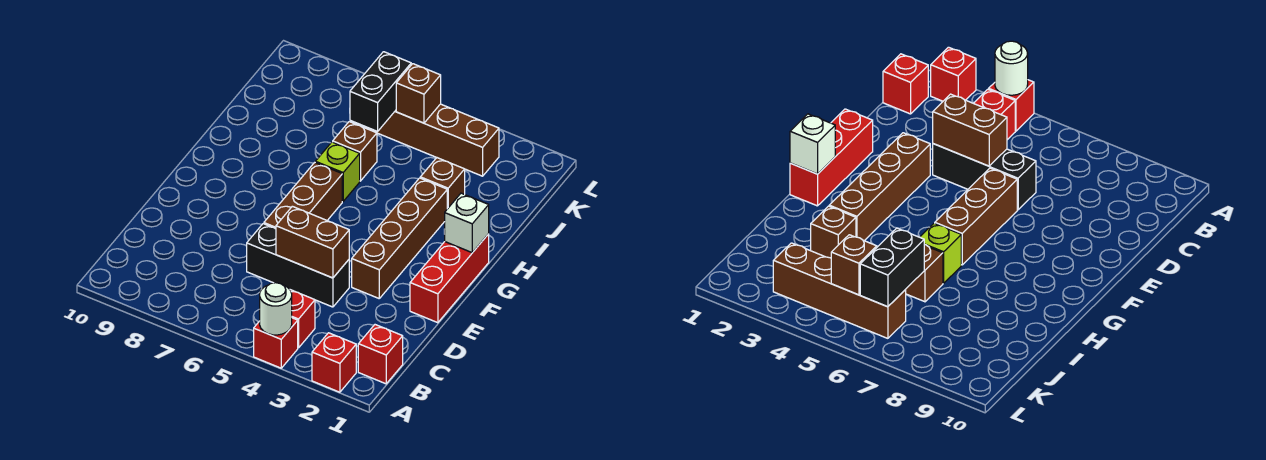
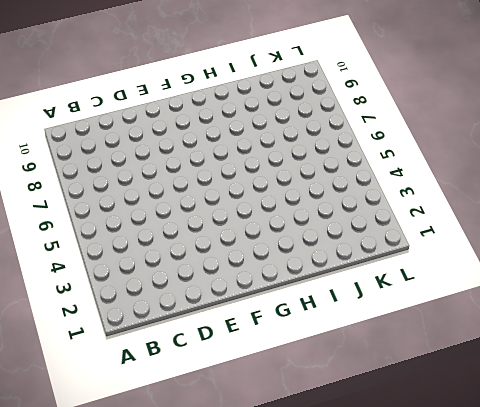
none -> red 1x1 brick [312,333,356,392]
none -> red 1x1 brick [254,318,298,368]
none -> red 1x1 brick [358,325,403,384]

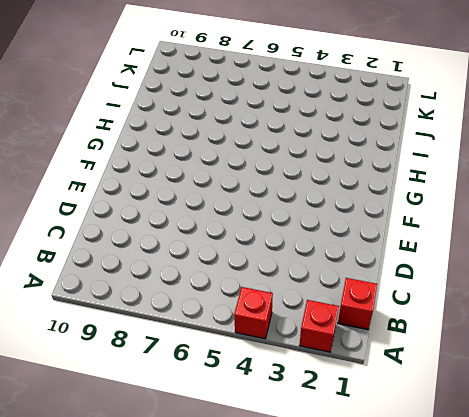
none -> red 1x1 brick [290,290,315,348]
none -> black 1x3 brick [247,224,349,307]
none -> red 1x3 brick [410,234,489,323]

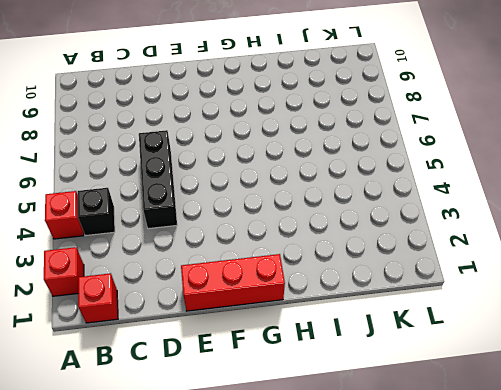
black 1x1 brick [78,188,115,236] -> red 1x1 brick [290,290,315,348]
none -> brown 1x4 brick [352,178,447,298]
none -> brown 1x3 brick [264,163,342,229]
none -> lime 1x1 brick [315,142,360,201]

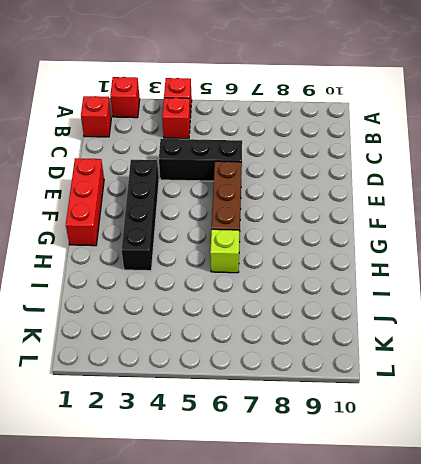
black 1x4 brick [121,160,159,271] -> brown 1x4 brick [352,178,447,298]
none -> brown 1x1 brick [420,158,465,209]
none -> brown 1x1 brick [333,122,377,181]
none -> brown 1x4 brick [367,104,499,176]

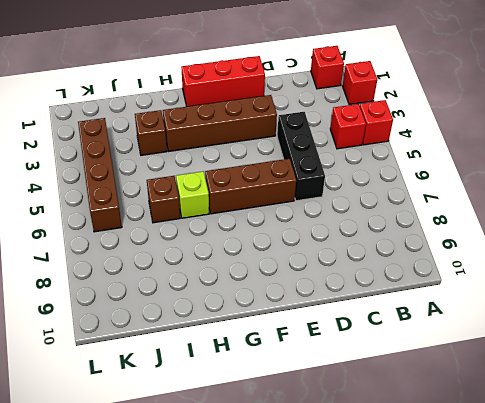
none -> white 1x1 round brick [260,283,292,335]
none -> brown 1x2 brick [276,206,349,278]
none -> white 1x1 brick [444,193,489,253]

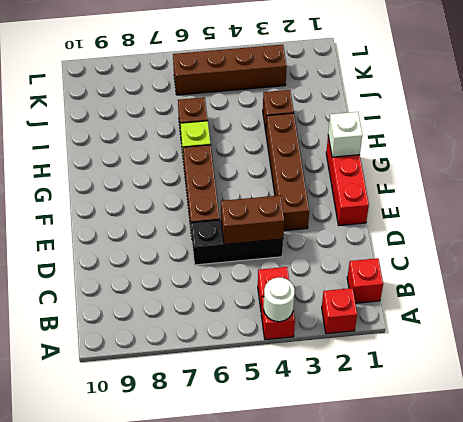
none -> black 1x2 brick [350,52,411,131]
none -> brown 1x1 brick [396,64,441,123]

